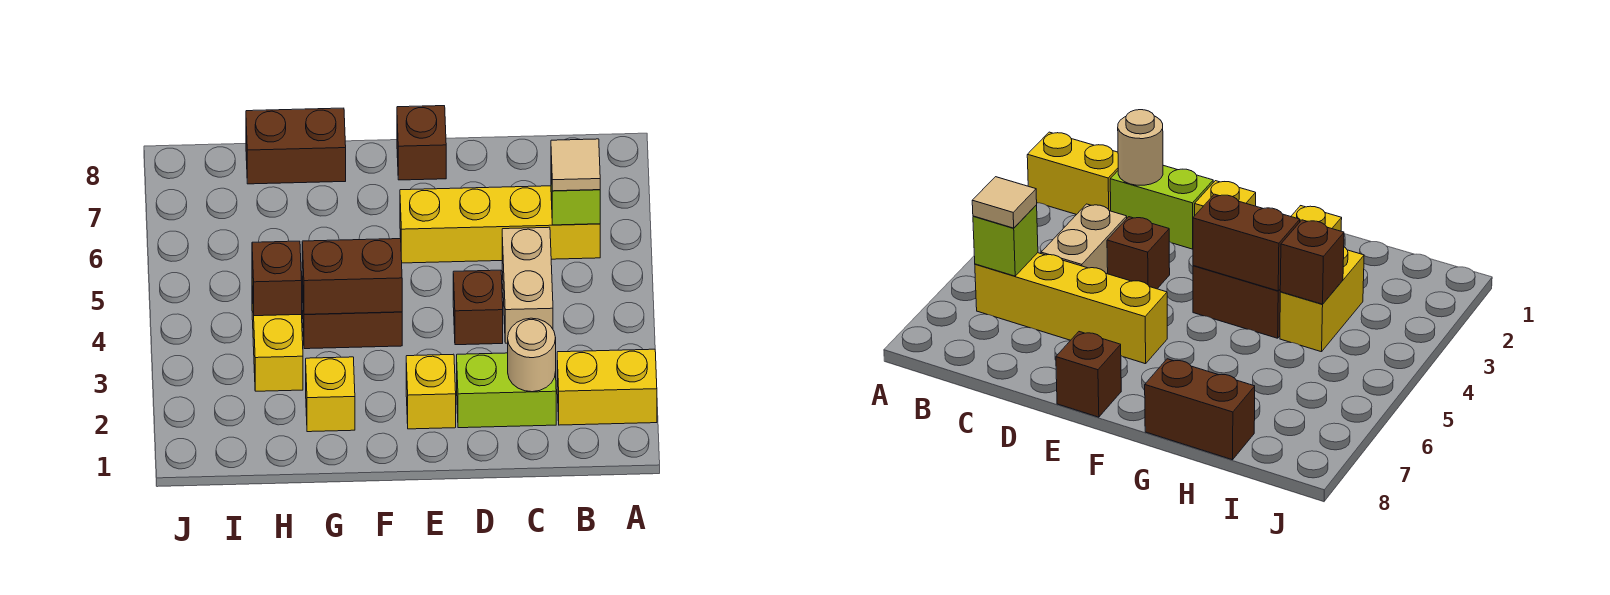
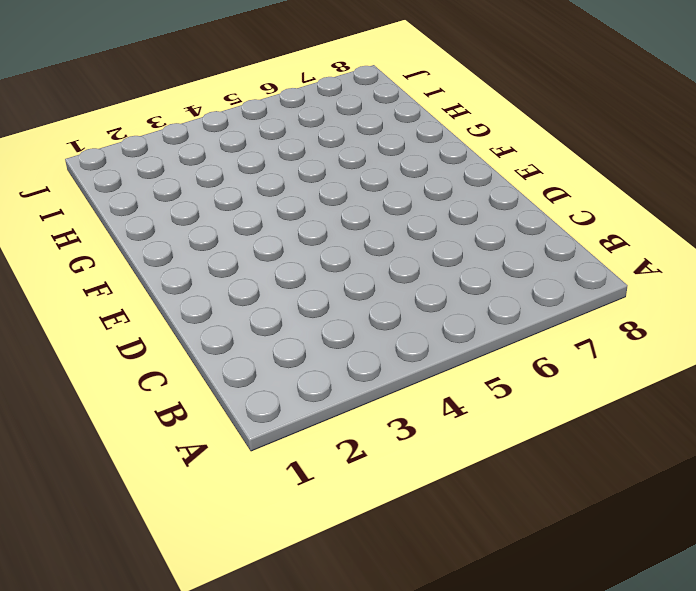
none -> yellow 1x2 brick [557,349,657,425]
none -> yellow 1x4 brick [400,186,600,263]
none -> lime 1x2 brick [457,353,556,428]

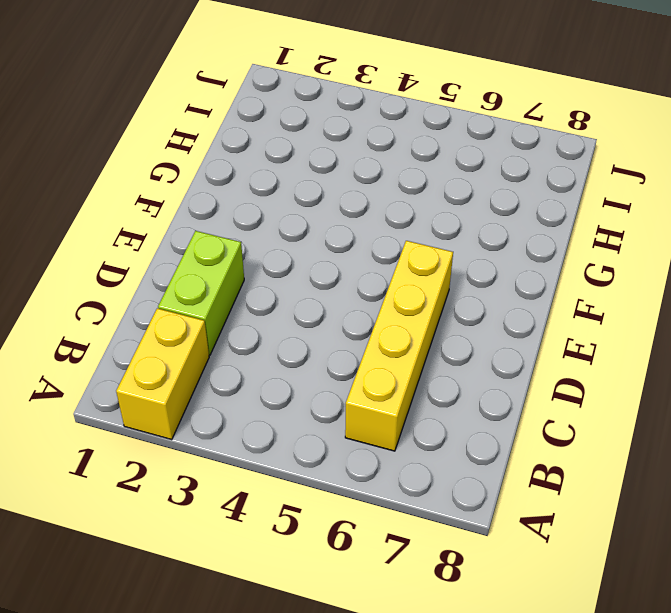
none -> tan 1x2 brick [502,227,553,343]
none -> brown 1x1 brick [453,270,503,345]
none -> yellow 1x1 brick [406,354,456,429]

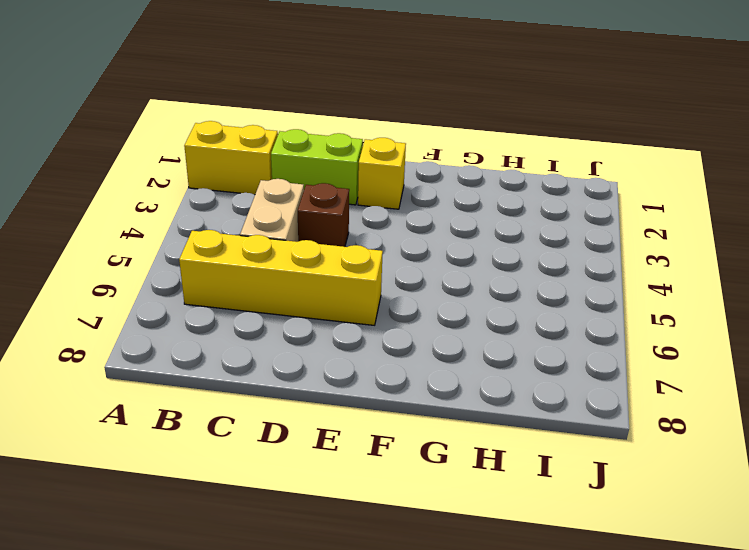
none -> brown 1x1 brick [397,106,446,180]
none -> brown 1x2 brick [302,277,402,349]
none -> yellow 1x1 brick [306,357,355,432]

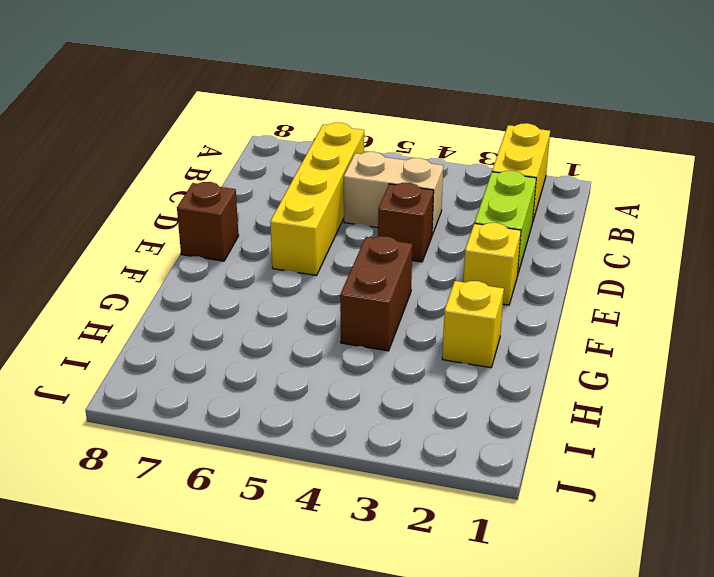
none -> brown 1x2 brick [246,108,346,184]
none -> yellow 1x2 brick [252,286,303,391]
none -> lime 1x1 brick [551,167,600,225]

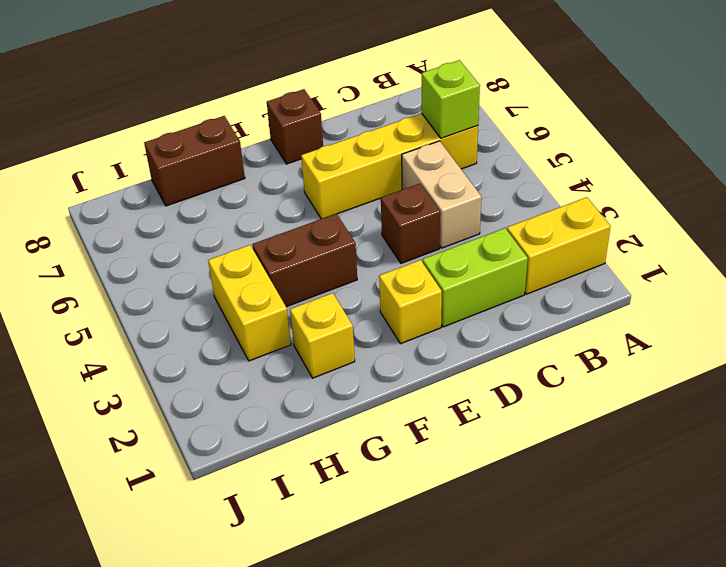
none -> tan 1x1 round brick [508,318,556,392]
none -> brown 1x2 brick [302,239,402,314]
none -> brown 1x1 brick [252,241,302,316]

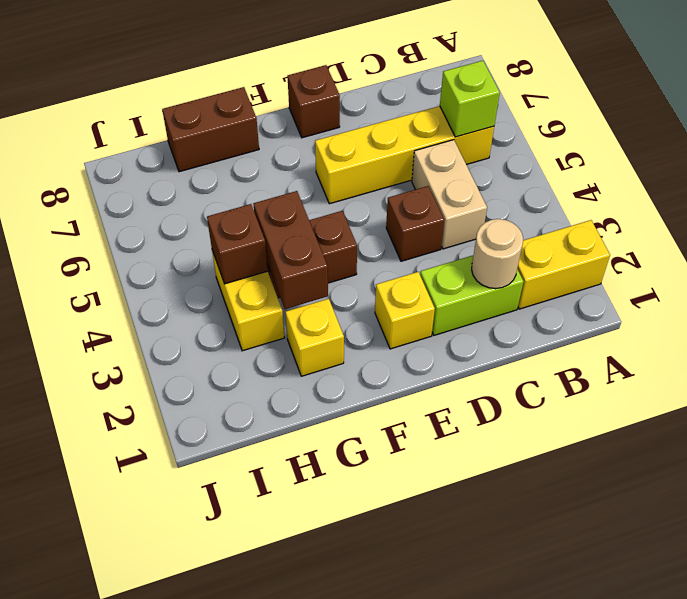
brown 1x2 brick [253,191,328,309] -> brown 1x2 brick turned to [302,239,402,314]
none -> tan 1x1 tile [551,139,600,191]

